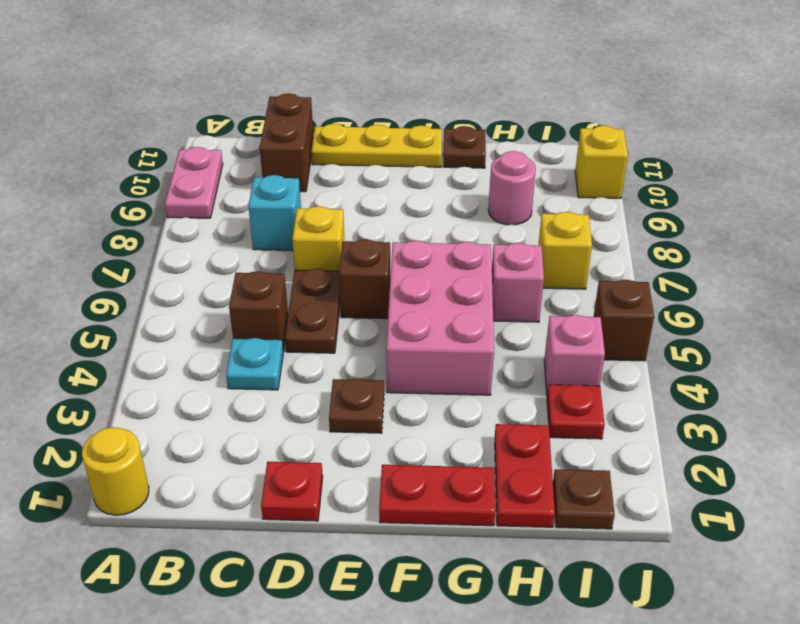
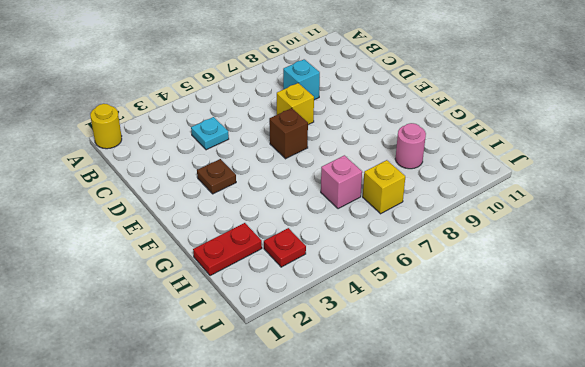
none -> pink 1x2 plate [165,147,223,218]
none -> brown 1x1 brick [229,271,288,352]
none -> brown 1x2 brick [260,94,313,192]

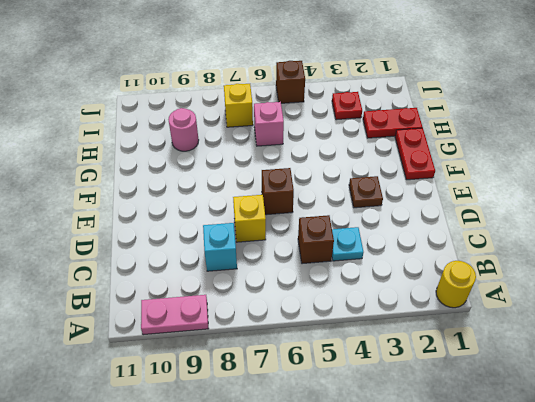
none -> brown 1x2 brick [260,94,313,192]
none -> red 1x1 plate [261,462,323,521]
none -> brown 1x2 plate [285,269,340,353]

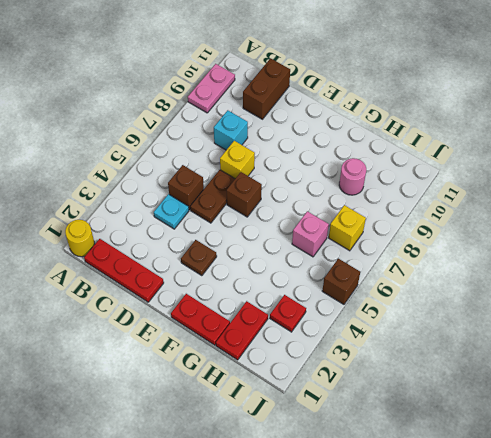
red 1x3 plate [84,239,164,302] -> red 1x1 plate [261,462,323,521]
none -> yellow 1x3 plate [311,124,442,167]
none -> pink 2x3 brick [386,241,494,395]
none -> brown 1x1 plate [443,126,486,168]

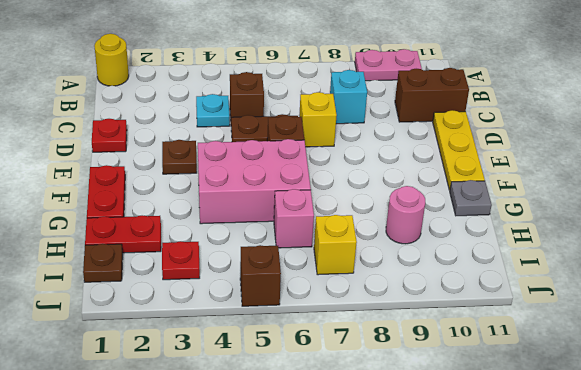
grey 1x1 plate [450,180,492,216] -> brown 1x1 plate [443,126,486,168]
none -> pink 1x1 brick [544,315,605,394]
none -> yellow 1x1 brick [575,126,628,198]

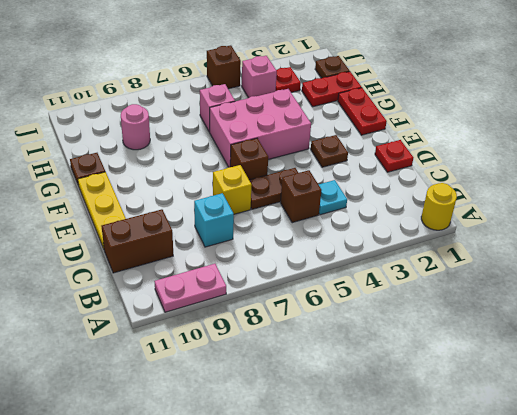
none -> yellow 1x1 brick [538,212,592,289]
none -> yellow 1x1 brick [575,126,628,198]

